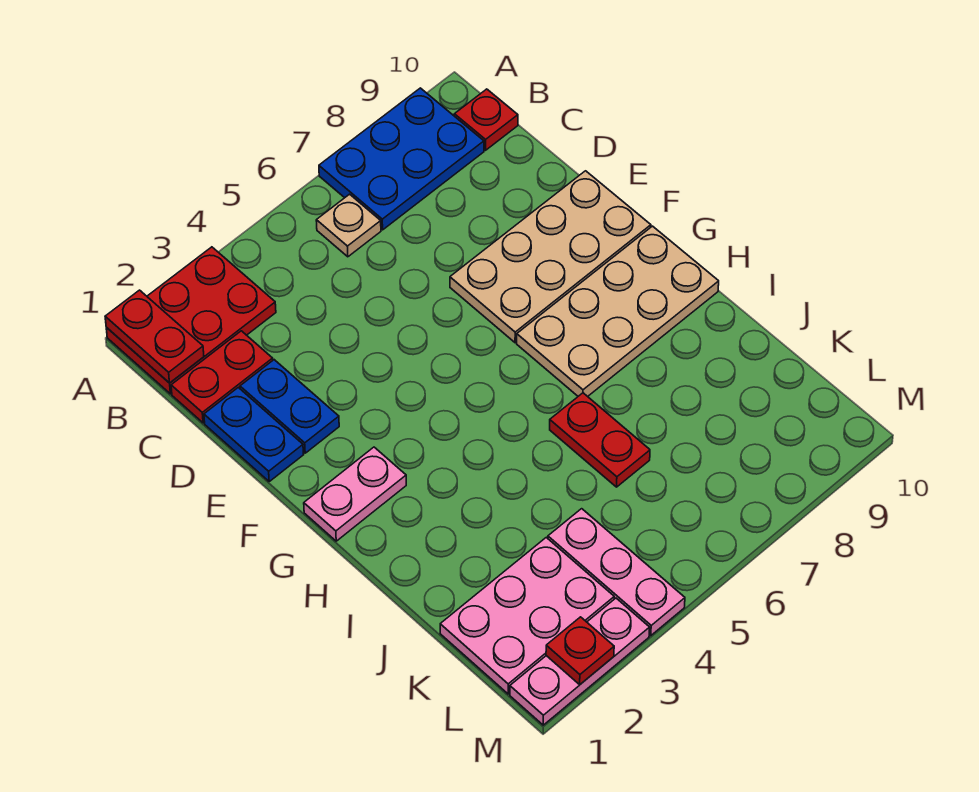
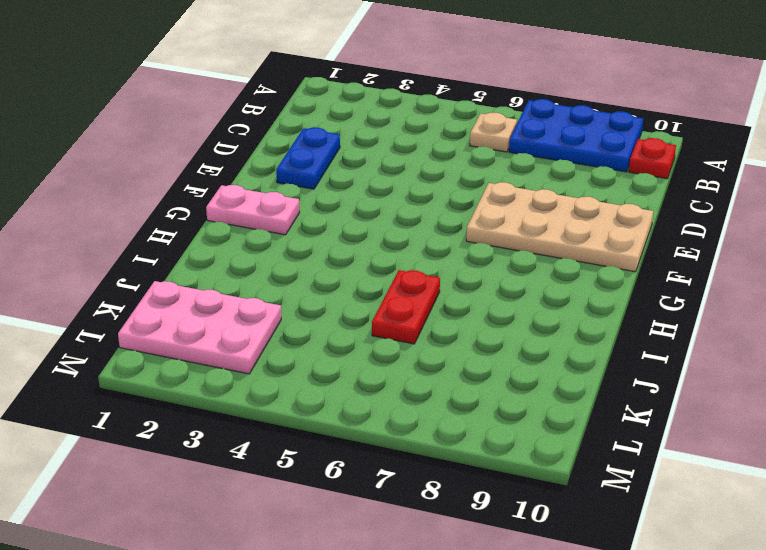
none -> red 2x3 plate [106,247,276,394]
none -> red 1x2 plate [171,331,273,423]
none -> blue 1x2 plate [204,387,304,481]

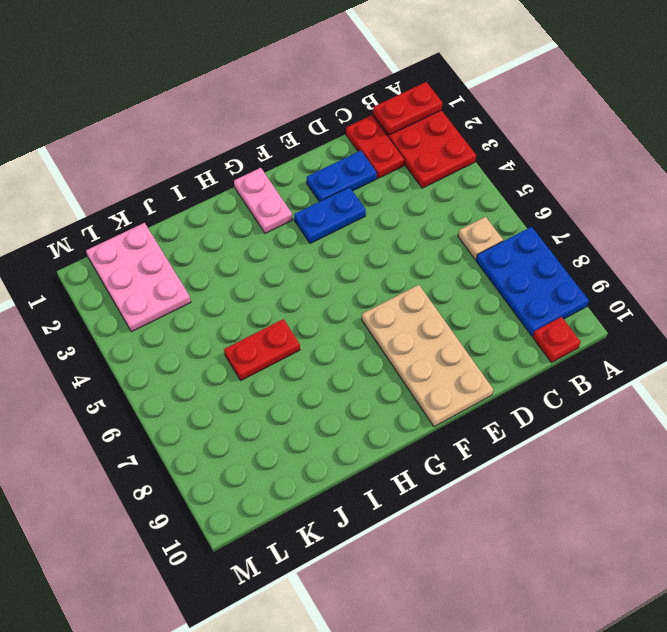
blue 1x2 plate [294,187,366,244] -> blue 1x2 plate moved to [204,387,304,481]
none -> tan 2x4 plate [517,226,719,396]
none -> pink 1x3 plate [548,509,685,636]
none -> pink 1x3 plate [510,598,650,725]

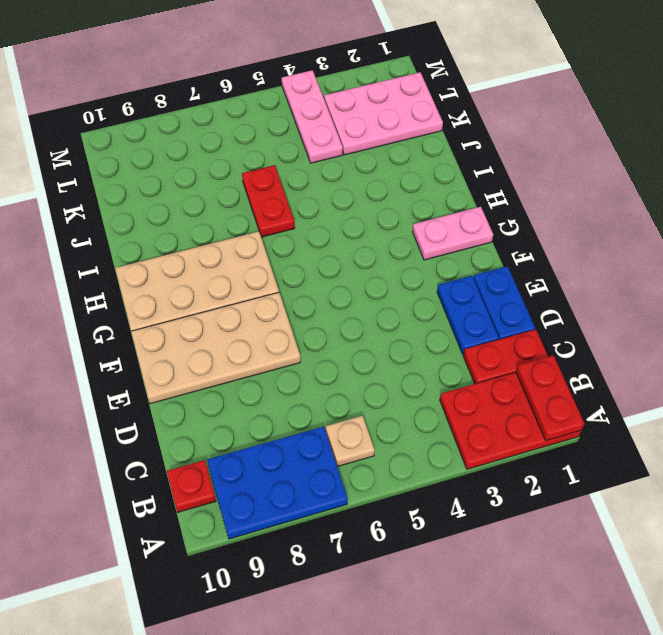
none -> pink 1x3 plate [510,598,650,725]
none -> red 1x1 plate [546,617,614,684]

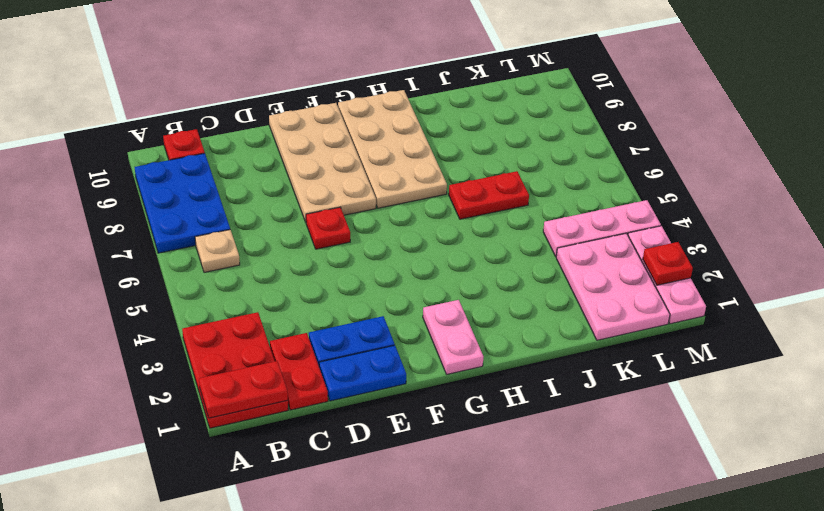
red 1x1 plate [306,207,350,249] -> none

